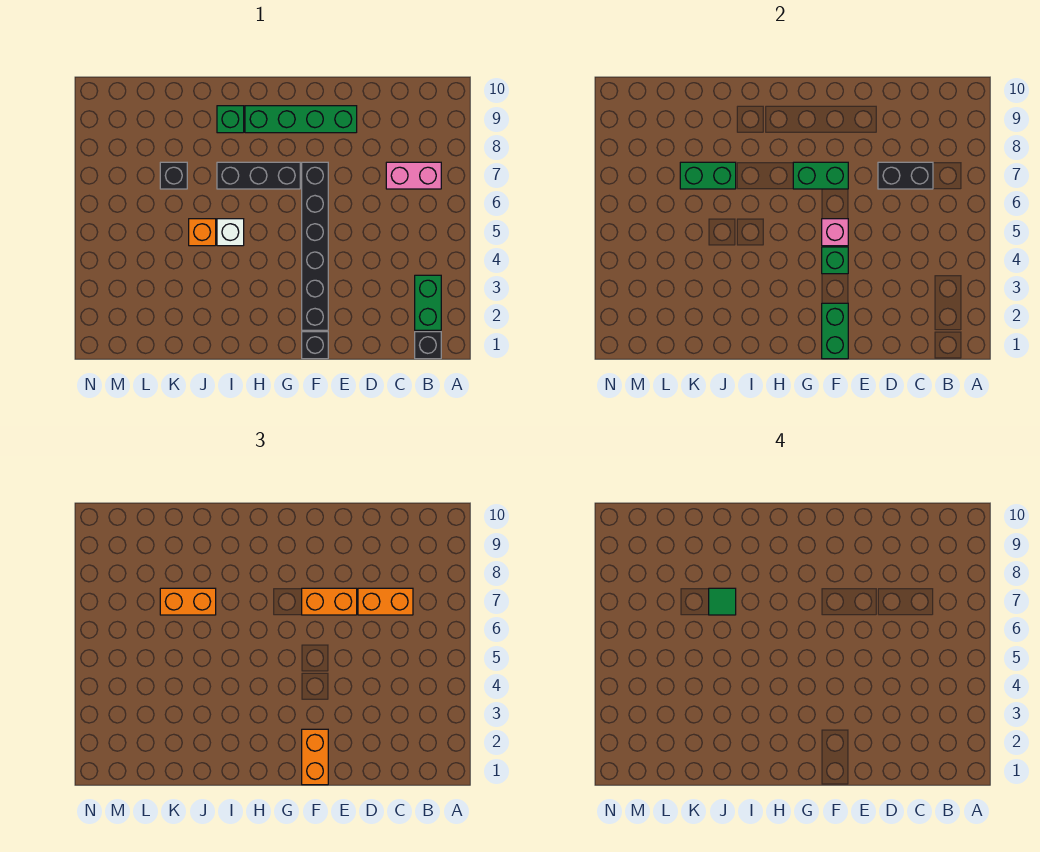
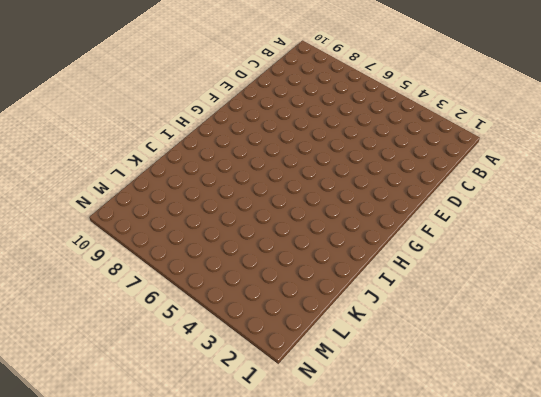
none -> black 1x1 brick [415,332,441,359]
none -> green 1x2 brick [415,275,441,330]
none -> pink 1x2 brick [386,162,441,189]

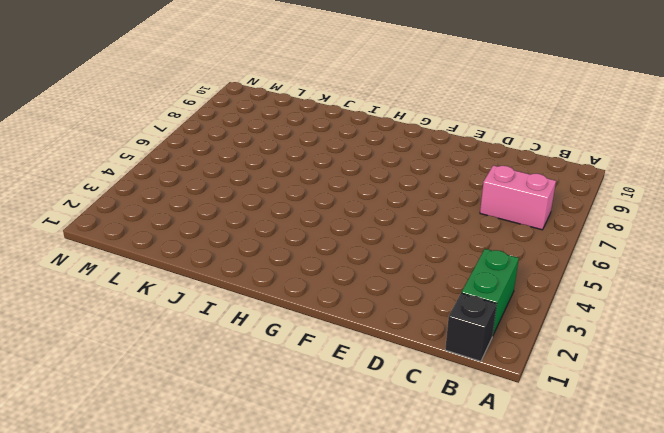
none -> green 1x4 brick [245,106,357,133]
none -> black 1x1 brick [302,332,328,359]
none -> black 1x6 brick [302,162,328,330]

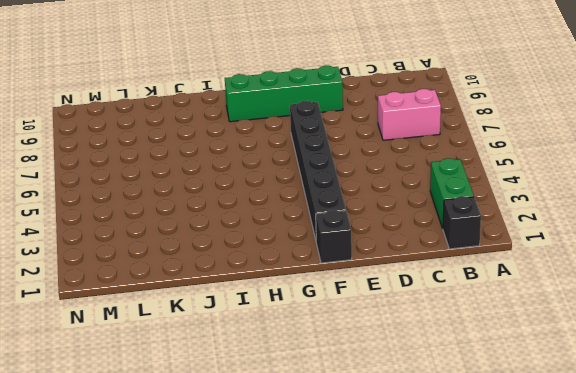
none -> black 1x3 brick [217,162,300,189]
none -> white 1x1 brick [217,219,244,246]
none -> green 1x1 brick [217,106,244,133]

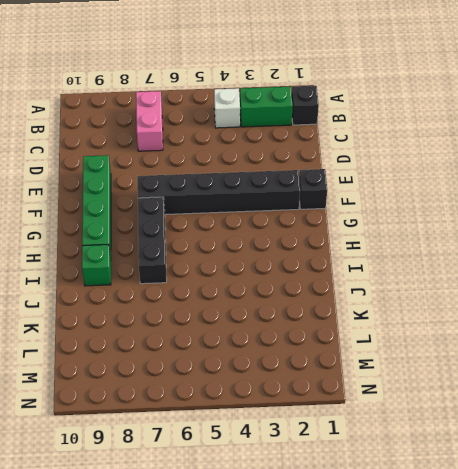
white 1x1 brick [214,88,240,128] -> white 1x1 brick moved to [217,219,244,246]
none -> orange 1x1 brick [189,219,216,246]
none -> black 1x1 brick [160,162,187,189]
none -> black 1x2 brick [878,162,933,189]

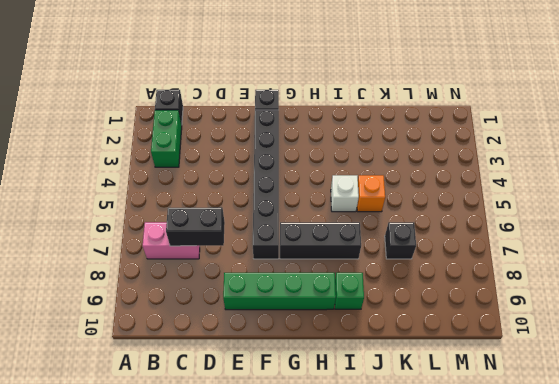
none -> green 1x2 brick [822,303,848,359]
none -> green 1x1 brick [822,247,848,274]
none -> pink 1x1 brick [822,219,848,246]

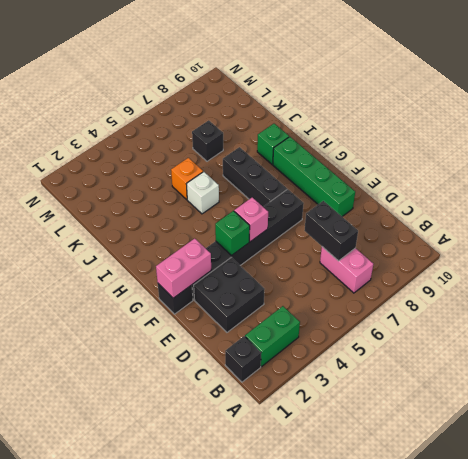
black 2x2 brick [194,257,265,332] -> none
pink 1x2 brick [156,238,211,298] -> green 1x2 brick [822,303,848,359]
none -> green 1x2 brick [793,162,848,189]
none -> green 1x2 brick [680,162,736,189]
none -> orange 1x2 brick [358,588,413,615]

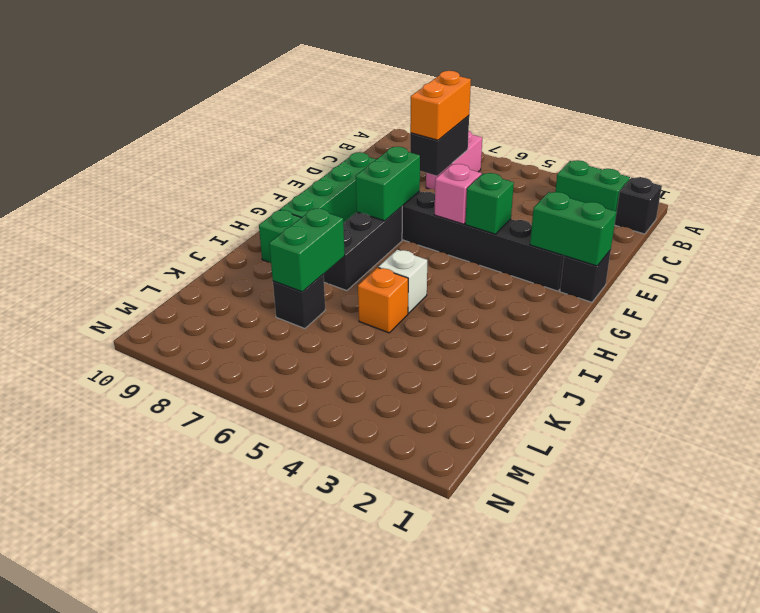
none -> orange 1x2 brick [302,588,357,615]
none -> orange 1x2 brick [302,729,328,785]
none -> orange 1x2 brick [160,588,216,615]

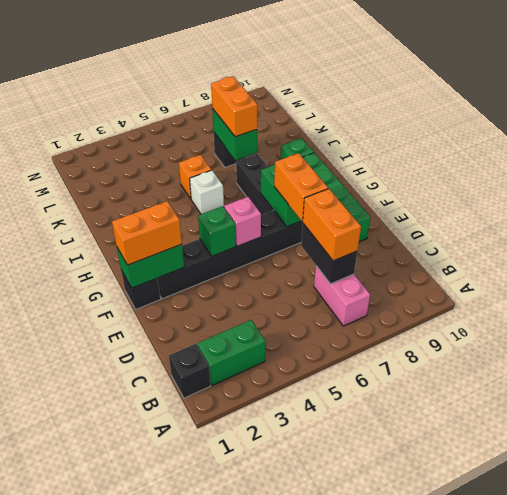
none -> green 1x1 tile [709,588,736,615]

